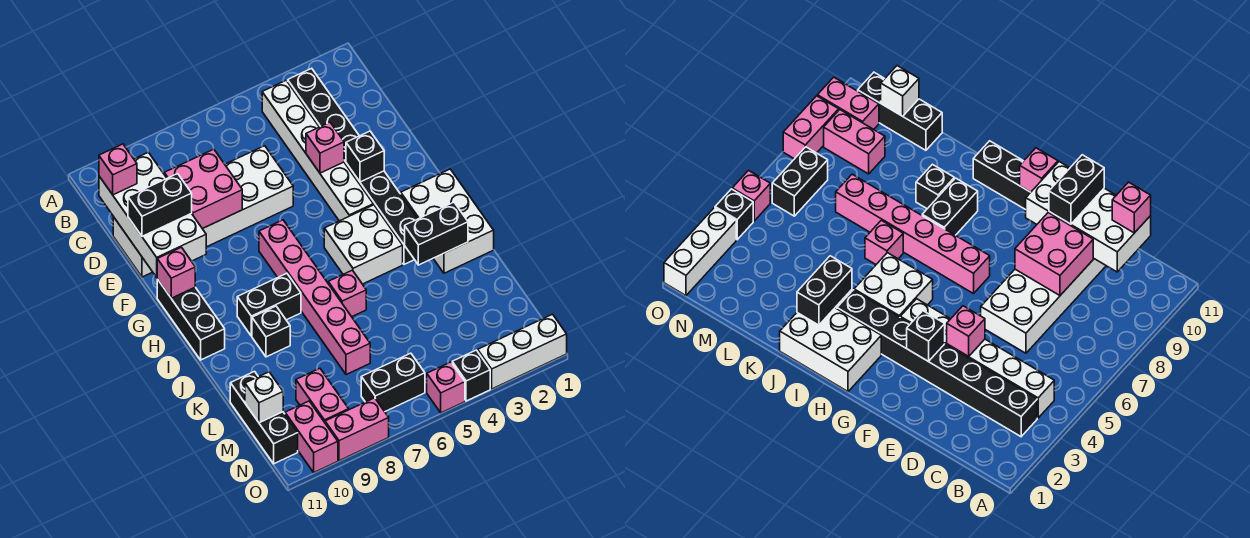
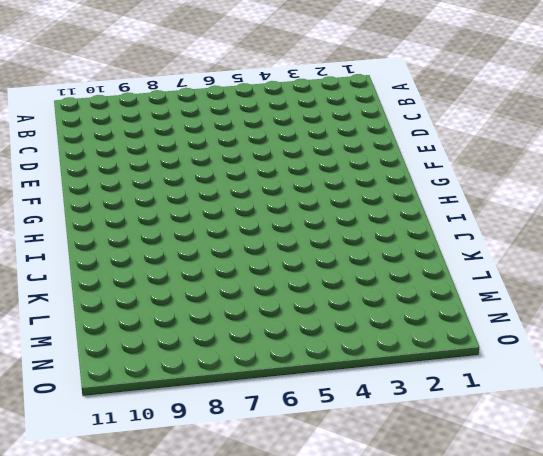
none -> black 1x8 brick [288,68,418,264]
none -> white 1x6 brick [262,80,373,221]
none -> white 2x6 brick [113,146,293,277]

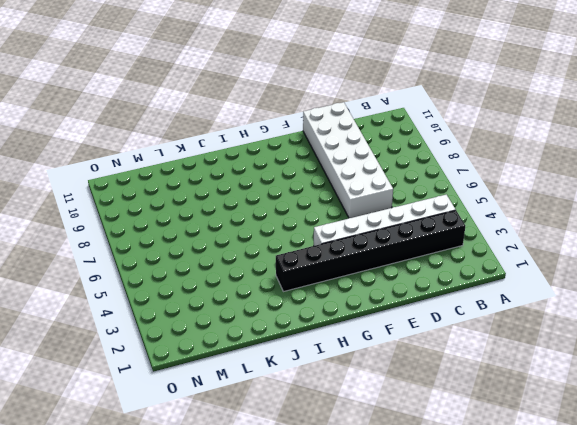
none -> pink 1x6 brick [259,220,370,375]
none -> black 1x3 brick [157,279,225,360]
none -> white 2x3 brick [401,169,494,273]

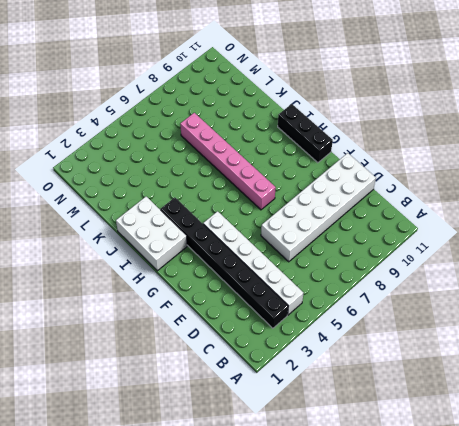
none -> white 2x2 brick [324,205,403,284]
none -> black 1x2 brick [237,273,301,336]
none -> pink 1x1 brick [328,270,366,317]

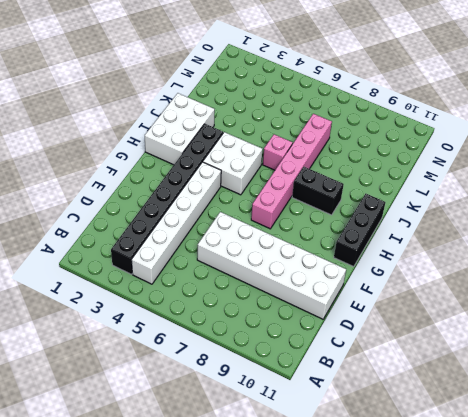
none -> black 1x1 brick [252,306,290,357]
none -> black 1x3 brick [230,372,298,464]
none -> pink 1x2 brick [296,368,349,422]

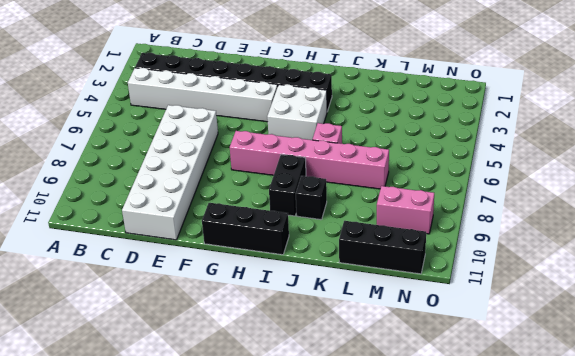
none -> white 2x3 brick [401,169,494,273]
none -> black 1x2 brick [361,353,425,412]
none -> pink 1x2 brick [285,401,338,472]

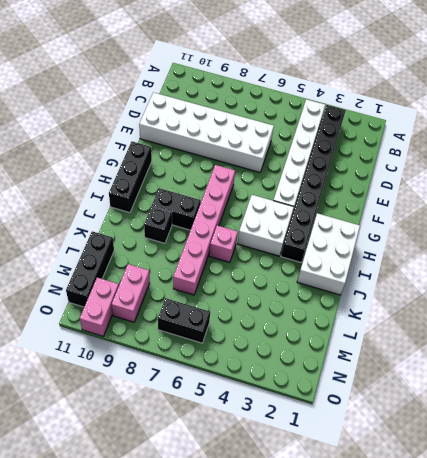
none -> white 1x3 brick [478,314,567,389]
none -> black 1x1 brick [452,350,490,401]
none -> pink 1x1 brick [427,362,465,413]

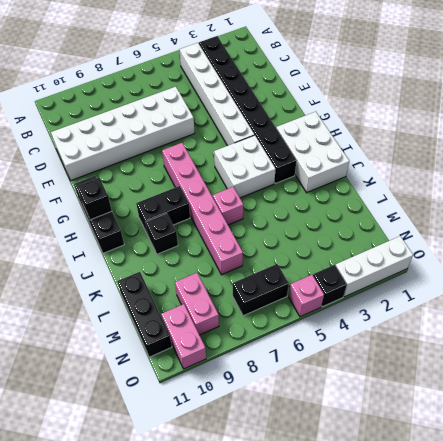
black 1x1 brick [77,178,112,220] -> black 1x1 brick moved to [346,131,384,182]
none -> pink 1x2 brick [325,398,389,461]
none -> white 2x4 brick [99,152,206,277]
none -> pink 2x2 brick [164,149,242,229]

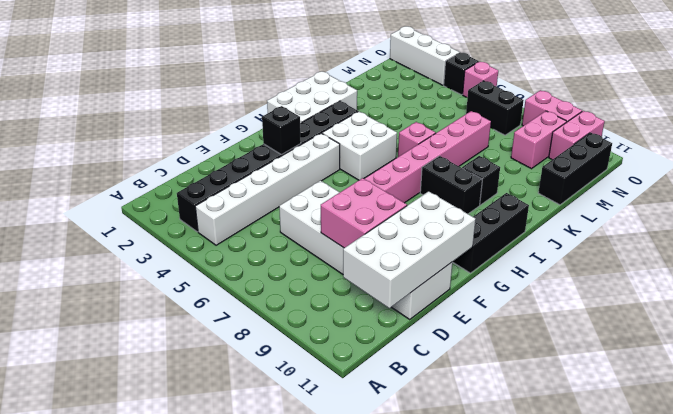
none -> pink 1x1 brick [306,122,344,173]
none -> pink 1x1 brick [157,247,195,298]
none -> black 1x2 brick [405,202,468,265]

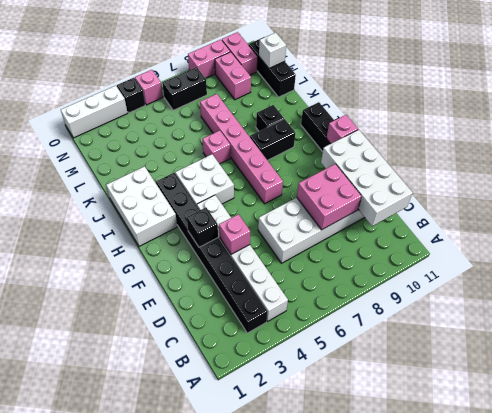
none -> black 1x2 brick [405,202,468,265]
none -> pink 1x1 brick [99,144,137,195]
none -> black 1x2 brick [128,174,192,236]

